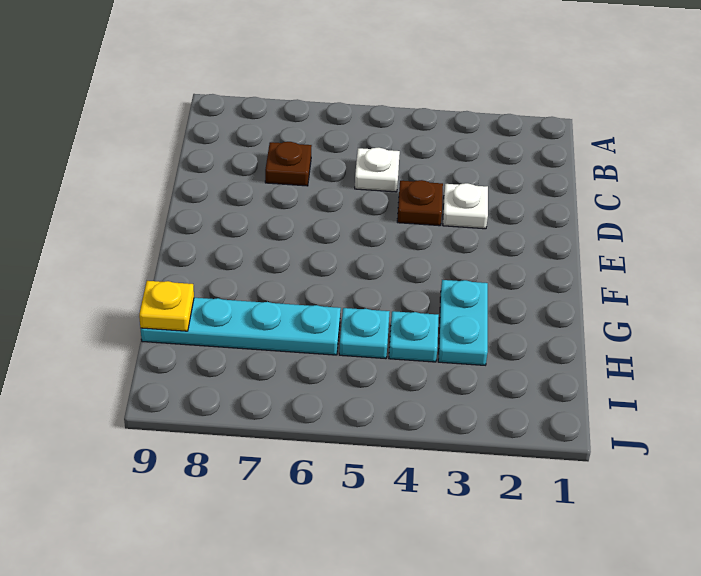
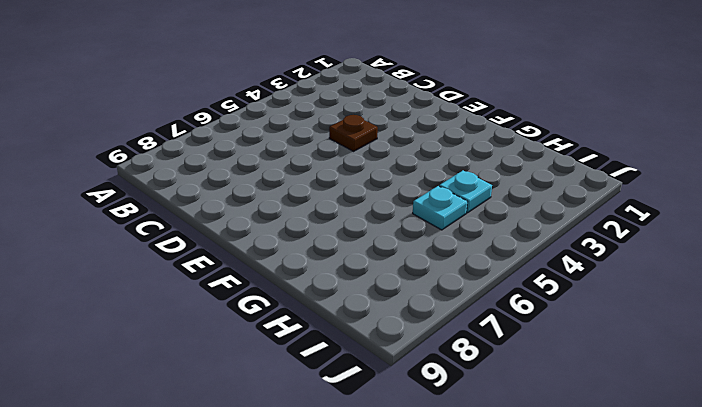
none -> white 1x1 plate [355,148,400,192]
none -> brown 1x1 plate [265,142,312,186]

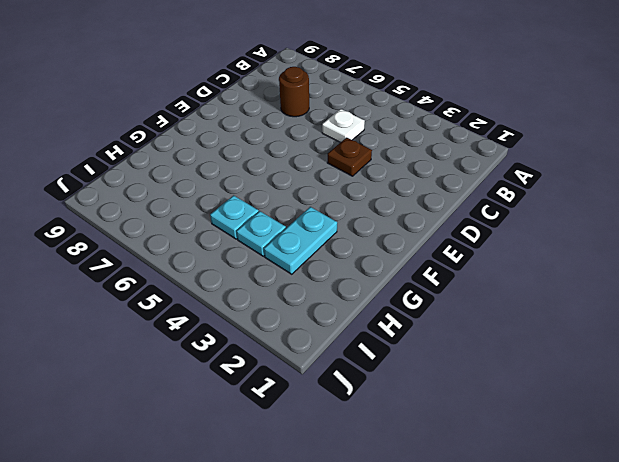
brown 1x1 round brick [279,67,309,117] -> brown 1x1 plate [265,142,312,186]
none -> white 1x1 plate [443,183,488,229]
none -> cyan 1x4 plate [141,298,341,355]

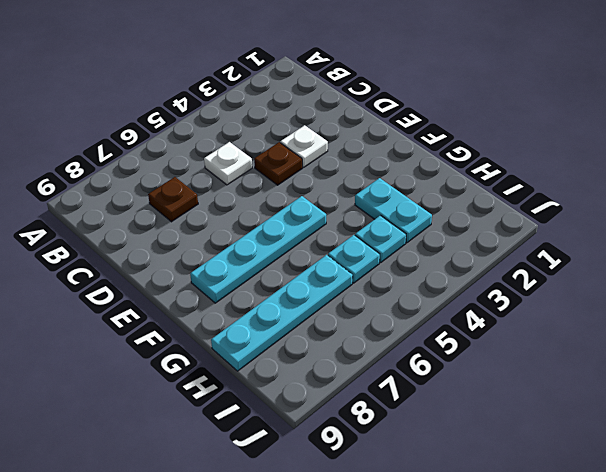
cyan 1x4 plate [190,196,326,303] -> none
none -> yellow 1x1 plate [139,281,194,331]

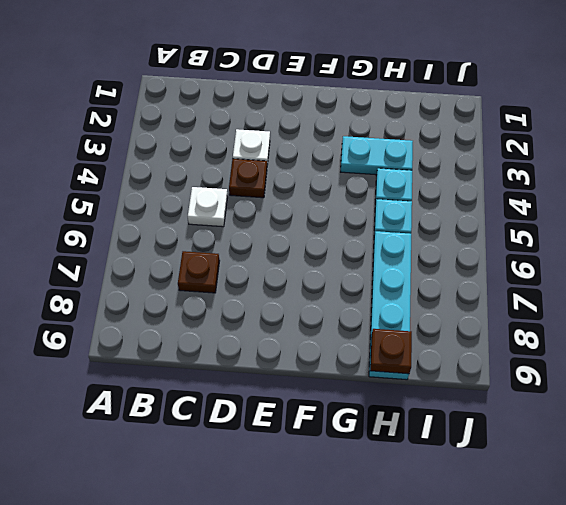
brown 1x1 plate [370,329,412,374] -> yellow 1x1 plate [139,281,194,331]

